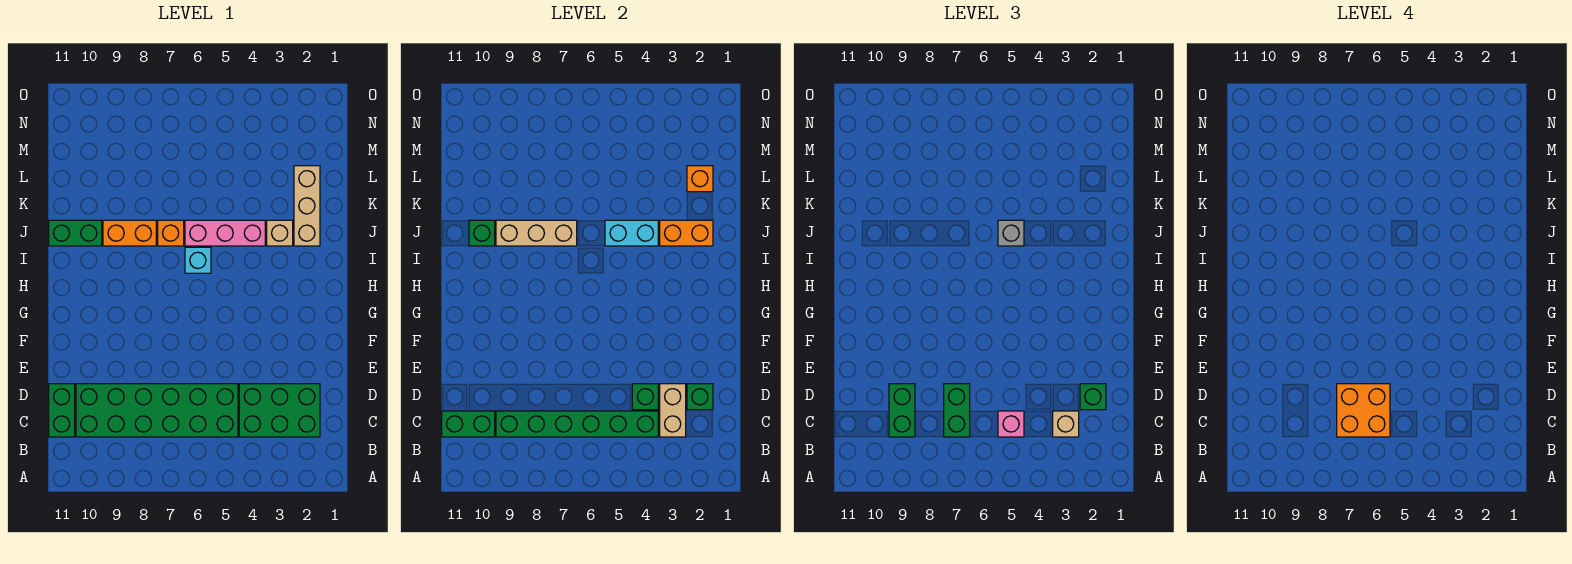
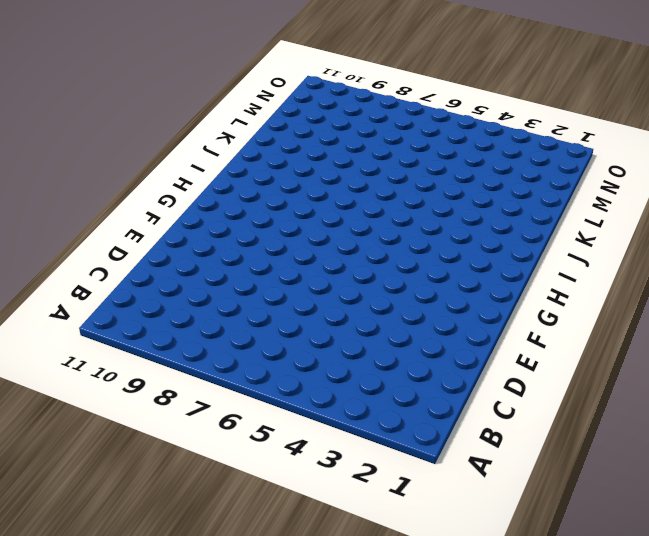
none -> green 2x3 brick [239,384,320,437]
none -> green 2x6 brick [76,384,238,437]
none -> green 1x2 brick [49,384,75,437]

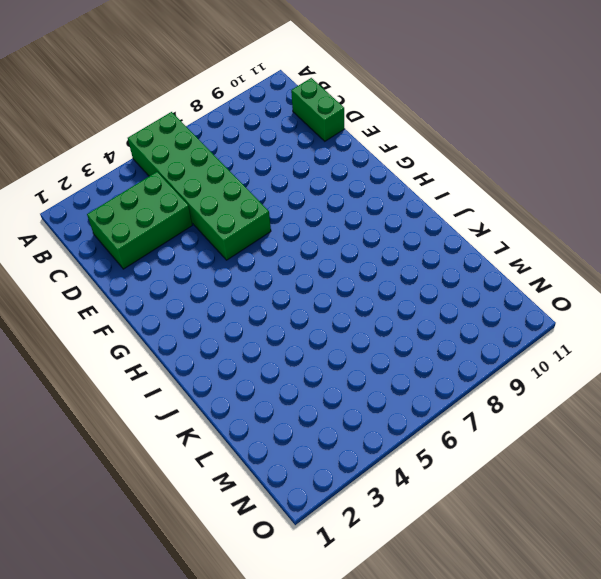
green 2x6 brick [128,112,271,260] -> green 2x6 brick turned to [76,384,238,437]
none -> cyan 1x1 brick [185,247,211,273]
none -> tan 1x3 brick [294,166,320,246]
none -> tan 1x1 brick [267,220,293,246]

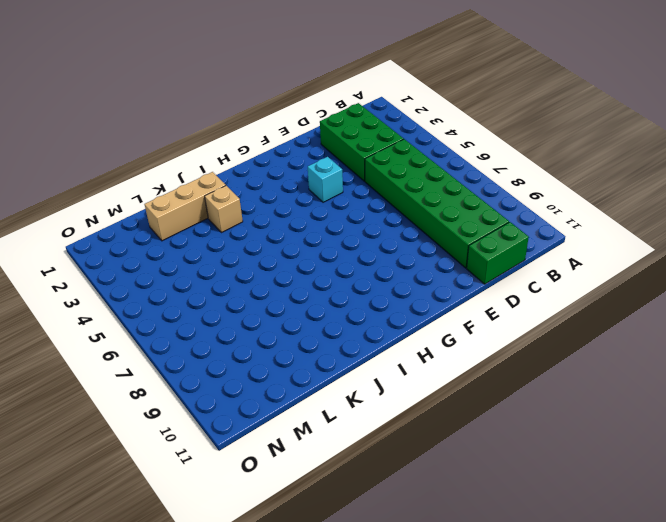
cyan 1x1 brick [308,157,343,202] -> cyan 1x1 brick moved to [185,247,211,273]
none -> pink 1x3 brick [185,220,265,246]
none -> orange 1x1 brick [158,220,184,246]
none -> orange 1x2 brick [103,220,156,246]

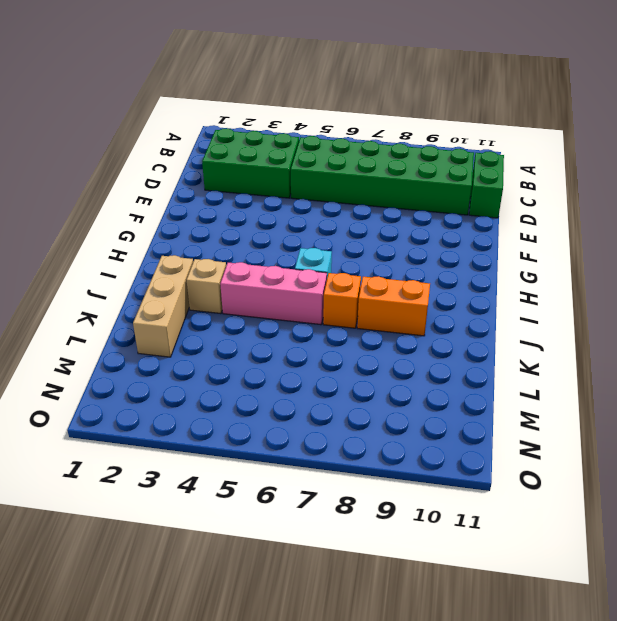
none -> green 1x2 brick [49,220,102,246]
none -> tan 1x2 brick [660,384,686,437]
none -> green 1x6 brick [496,411,658,437]

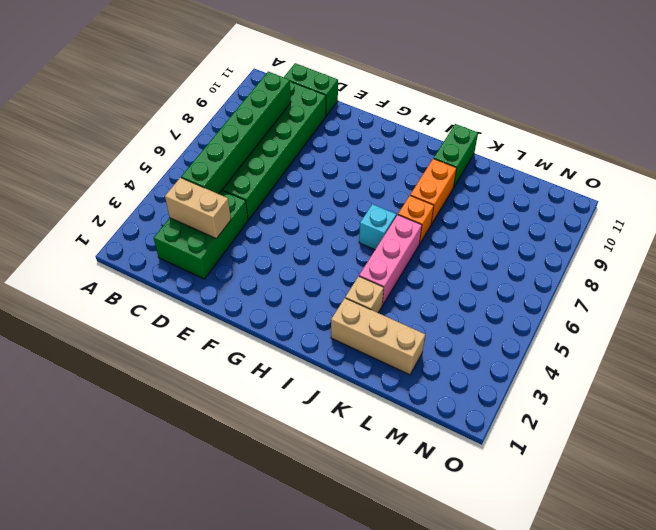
none -> green 1x2 brick [442,411,495,437]
none -> green 1x1 brick [687,384,713,410]
none -> green 1x1 brick [632,384,658,410]

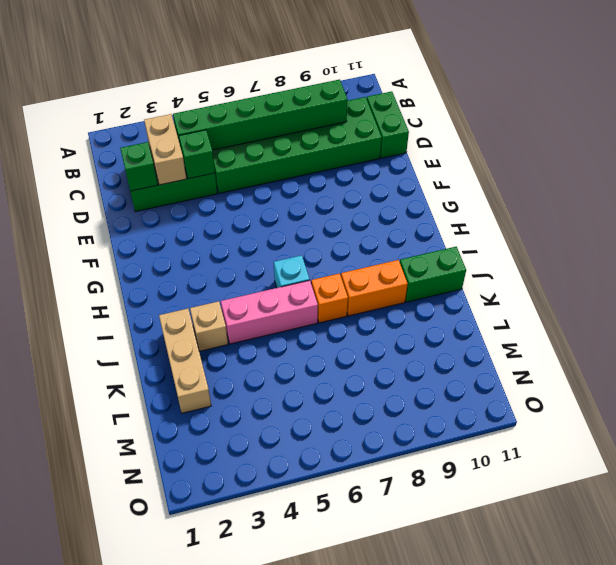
none -> green 1x2 brick [442,411,495,437]
none -> orange 1x2 brick [660,220,713,246]
none -> cyan 1x2 brick [605,220,658,246]

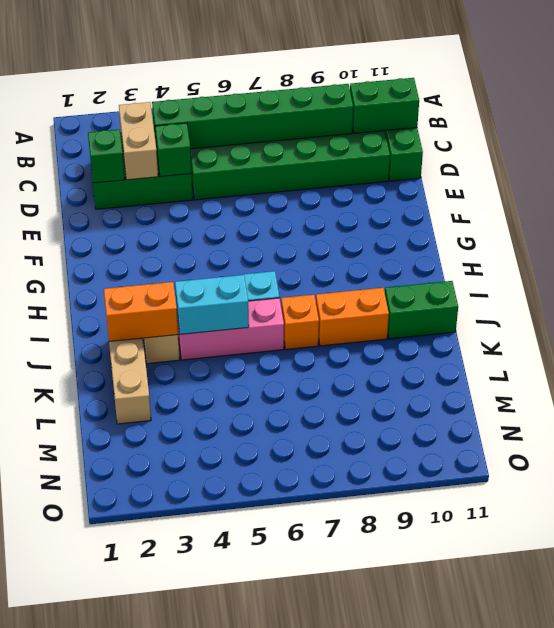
none -> tan 1x3 brick [496,220,577,246]
none -> green 1x1 brick [469,220,495,246]
none -> orange 1x1 brick [687,166,713,192]

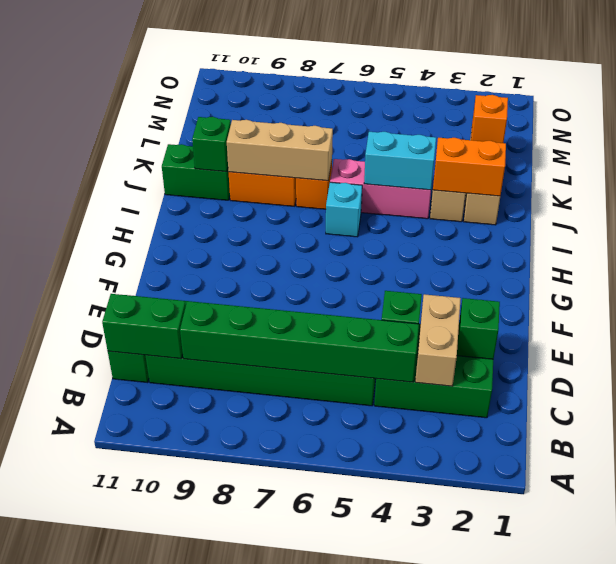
none -> tan 1x1 brick [1053,411,1079,437]
none -> pink 1x1 brick [998,411,1024,437]
none -> green 1x2 brick [944,384,970,437]

